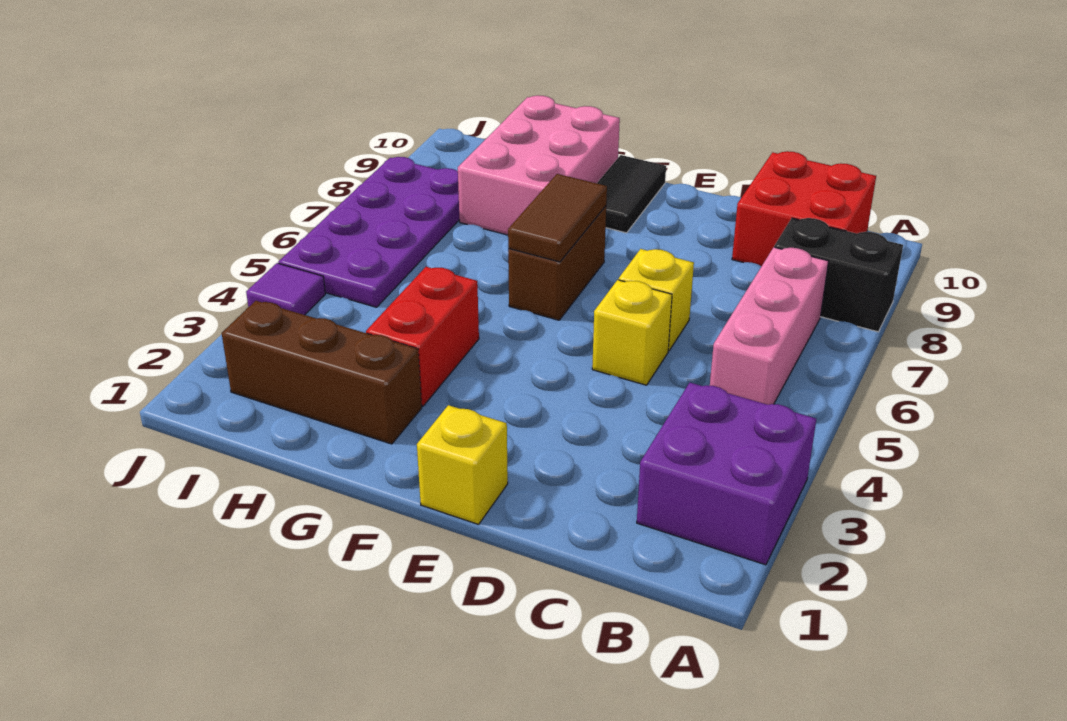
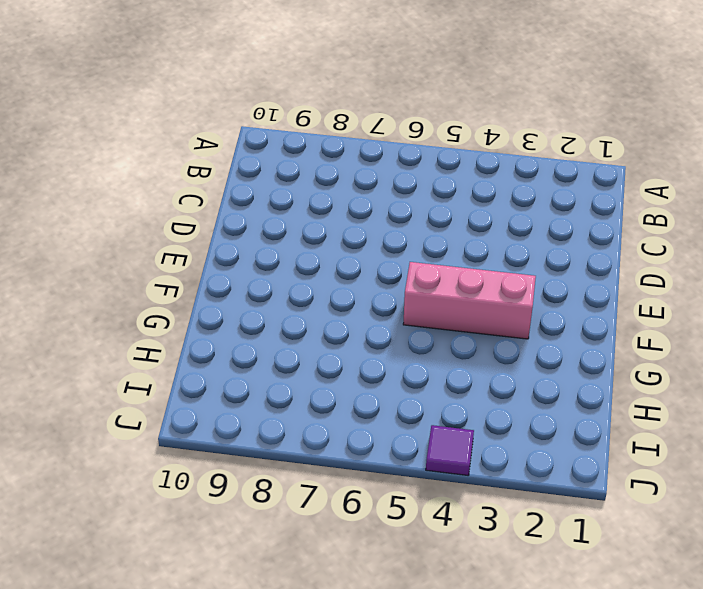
pink 1x3 brick [403,262,536,339] -> pink 1x3 brick moved to [710,247,828,405]
none -> purple 2x2 brick [637,383,816,565]
none -> black 1x2 brick [774,218,903,332]
none -> red 2x2 brick [732,151,876,266]

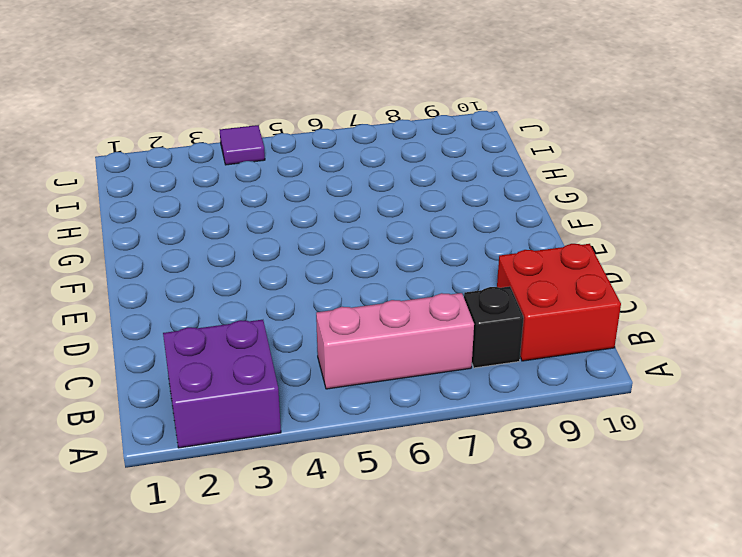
black 1x1 brick [464,286,524,368] -> black 1x2 brick [774,218,903,332]
none -> yellow 1x1 brick [592,280,672,385]
none -> yellow 1x1 brick [619,249,694,351]
none -> yellow 1x1 brick [417,405,508,524]

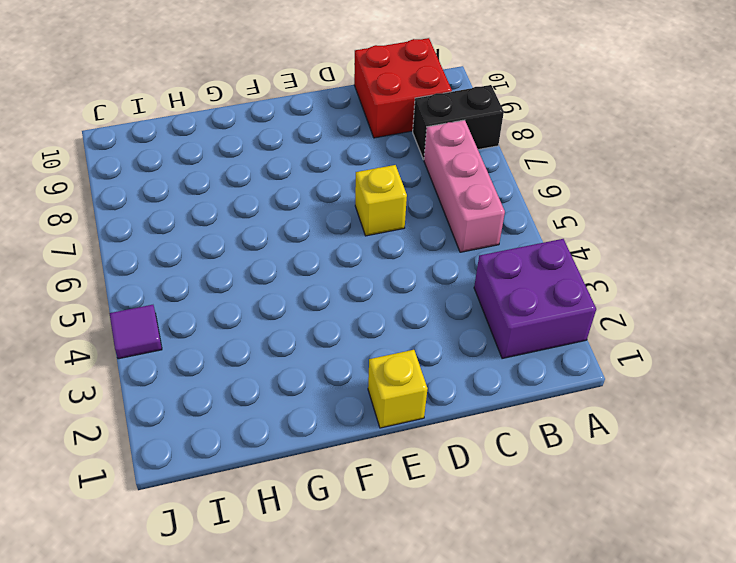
none -> yellow 1x1 brick [592,280,672,385]
none -> brown 1x2 brick [508,206,606,320]
none -> black 1x2 tile [597,155,666,233]

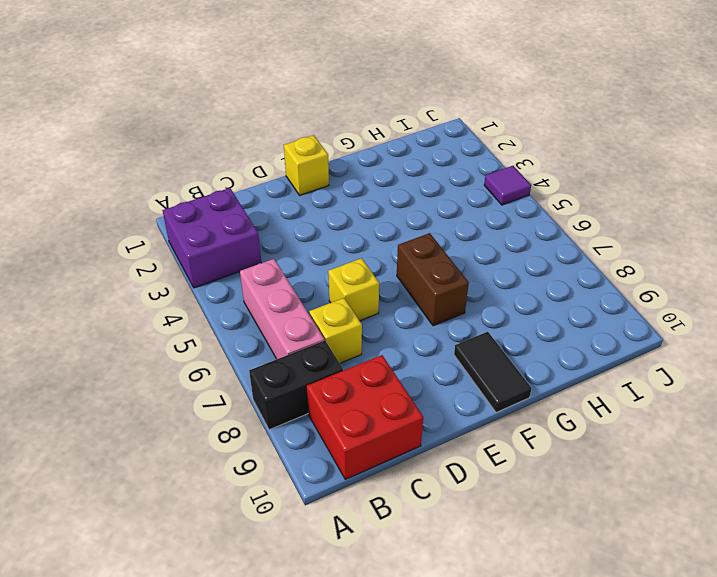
yellow 1x1 brick [309,298,362,363] -> yellow 1x1 brick moved to [592,280,672,385]
none -> brown 1x3 brick [222,301,422,444]
none -> red 1x2 brick [366,267,479,406]
none -> pink 2x3 brick [458,96,620,235]

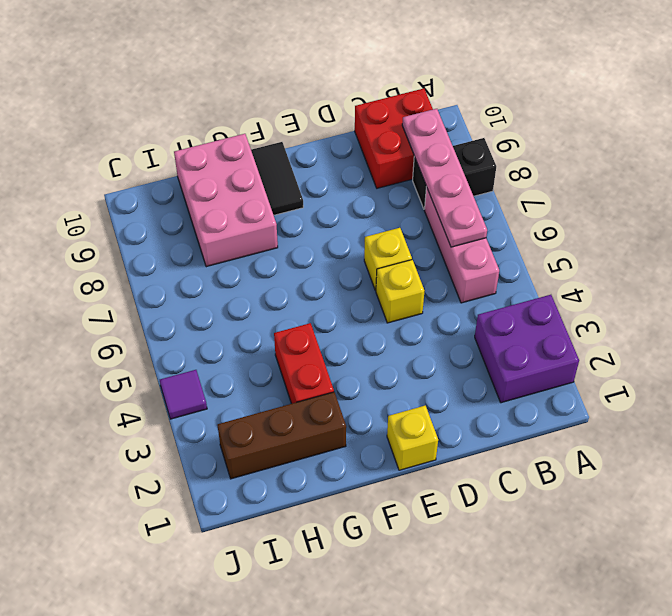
pink 1x4 plate [402,109,487,247] -> none
none -> brown 1x2 brick [508,206,606,320]
none -> purple 2x4 plate [278,157,460,307]
none -> brown 1x2 tile [508,174,607,262]

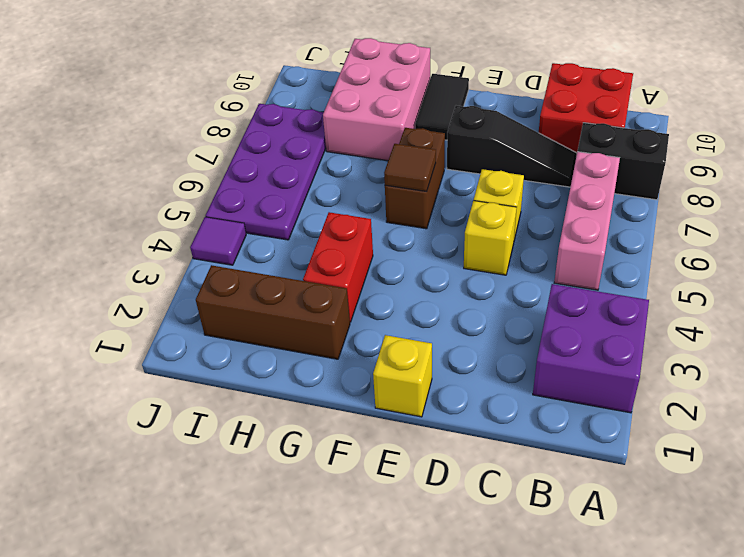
black 1x3 slope [447,106,577,187] -> none
brown 1x1 tile [384,144,436,191] -> brown 1x2 tile [508,174,607,262]

